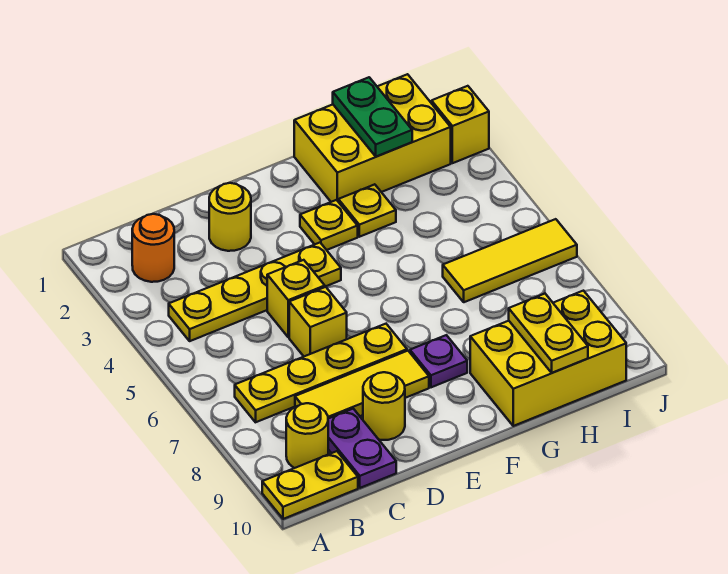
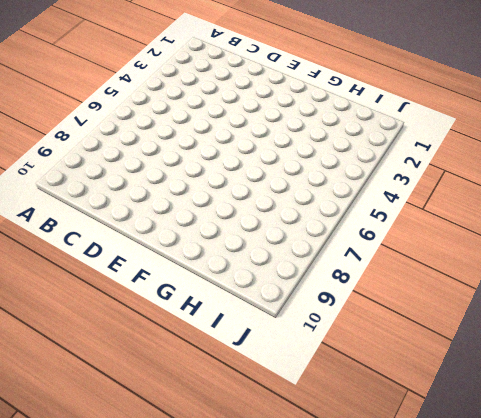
none -> yellow 1x2 plate [262,451,358,519]
none -> orange 1x1 round brick [132,214,174,282]
none -> yellow 1x4 plate [169,243,341,341]

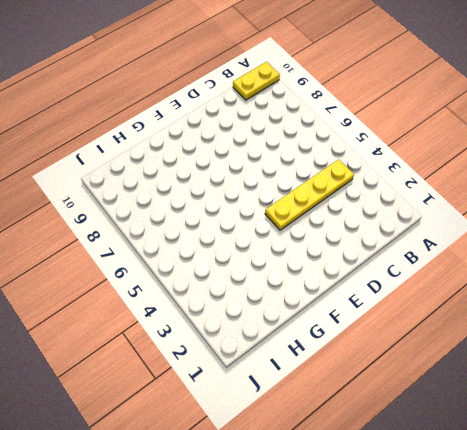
none -> orange 1x1 round brick [132,214,174,282]
none -> yellow 1x4 plate [235,324,407,422]
none -> yellow 1x1 round brick [286,403,328,468]

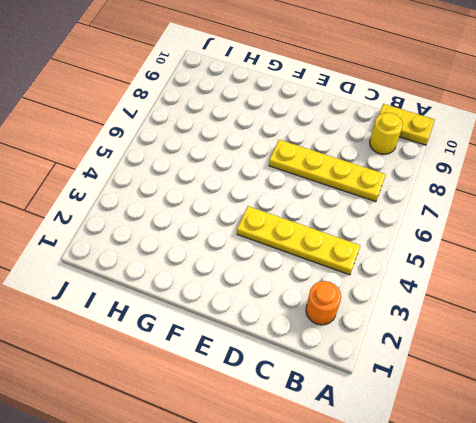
none -> yellow 1x3 tile [295,351,429,419]
none -> purple 1x2 plate [328,409,396,488]
none -> yellow 1x1 round brick [209,183,251,251]

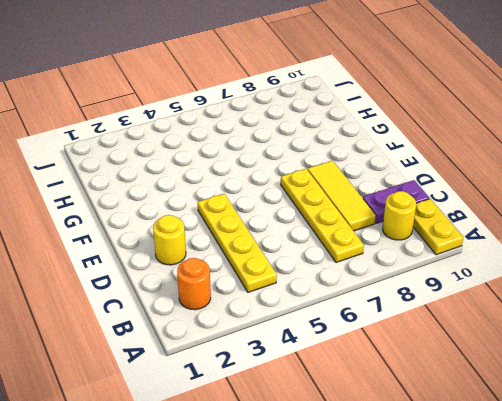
none -> yellow 1x1 brick [267,260,325,337]
none -> yellow 1x1 brick [289,287,347,356]
none -> yellow 1x1 round brick [363,372,405,440]

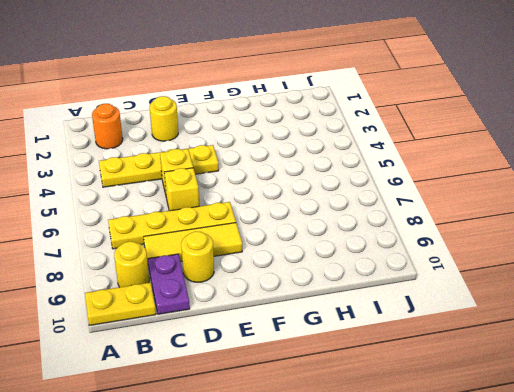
none -> yellow 1x1 plate [300,200,358,250]
none -> purple 1x1 plate [410,335,467,387]
none -> yellow 2x3 brick [294,74,451,202]

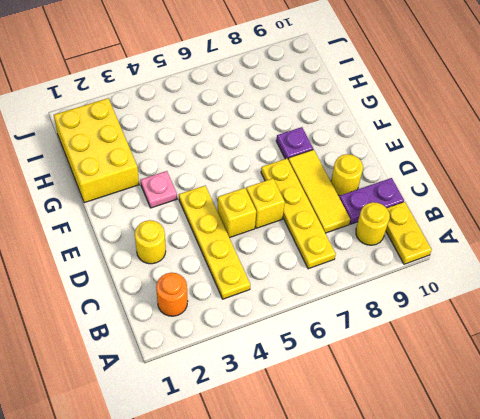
pink 1x1 plate [141,171,177,208] -> yellow 1x1 plate [300,200,358,250]
none -> yellow 1x1 plate [338,184,396,237]
none -> yellow 2x3 brick [470,291,626,426]
none -> yellow 1x3 tile [443,219,577,302]

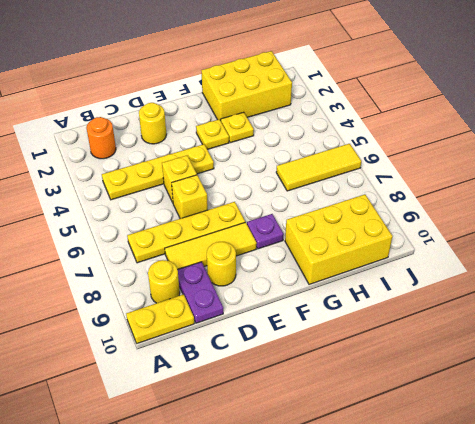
none -> yellow 1x1 brick [432,86,489,163]
none -> green 1x2 plate [333,77,412,156]
none -> yellow 1x2 plate [509,294,588,373]

